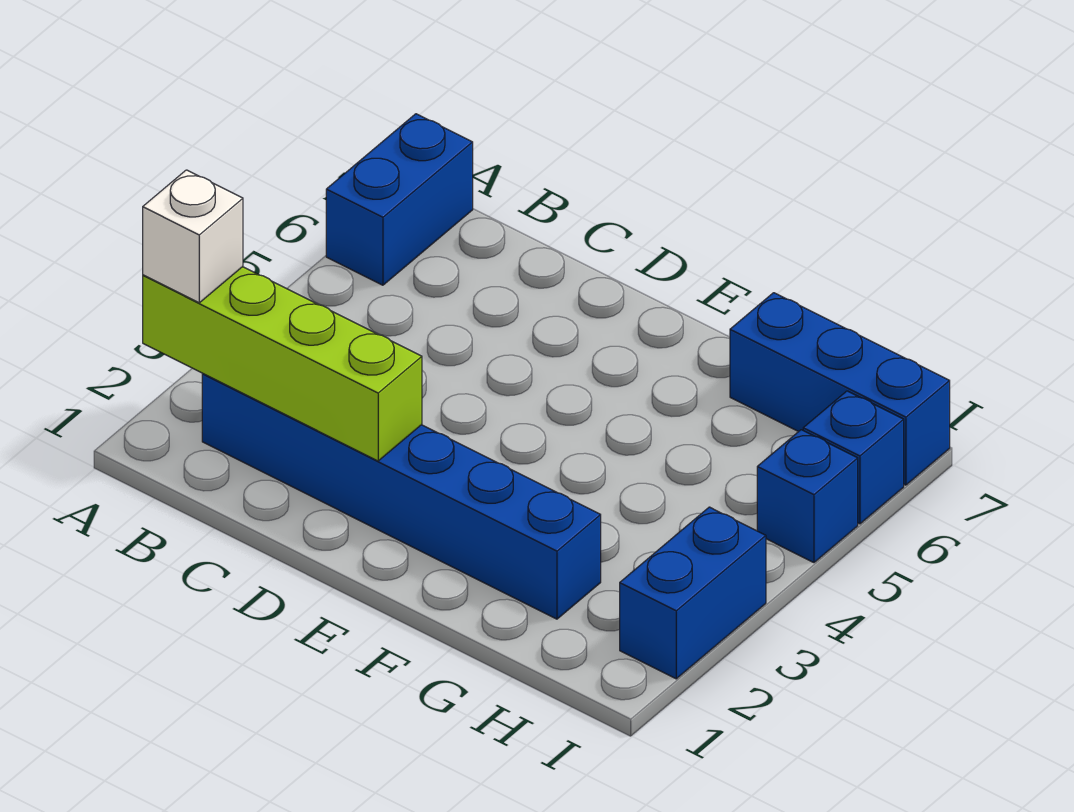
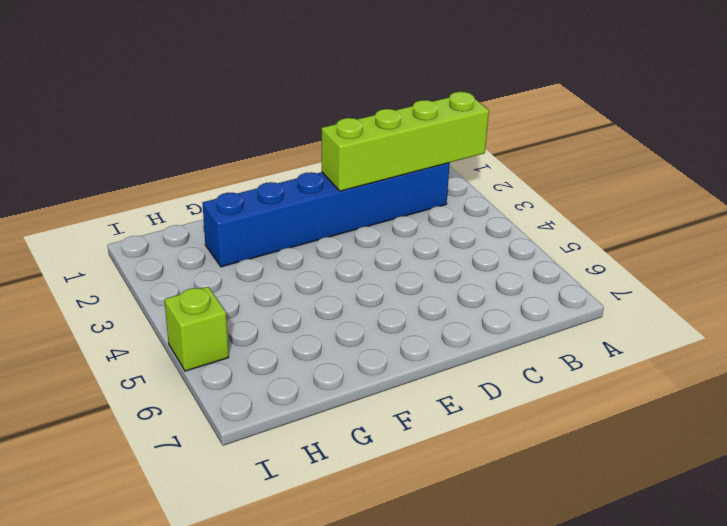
lime 1x1 brick [164,287,229,371] -> blue 1x1 brick [757,430,858,563]
none -> blue 1x2 brick [326,114,473,285]
none -> blue 1x3 brick [730,293,950,485]

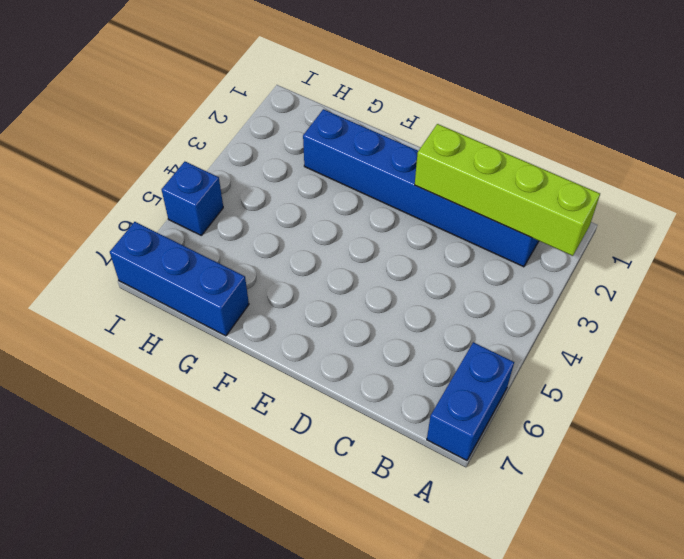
none -> blue 1x2 brick [620,507,766,679]
none -> blue 1x1 brick [803,391,904,524]

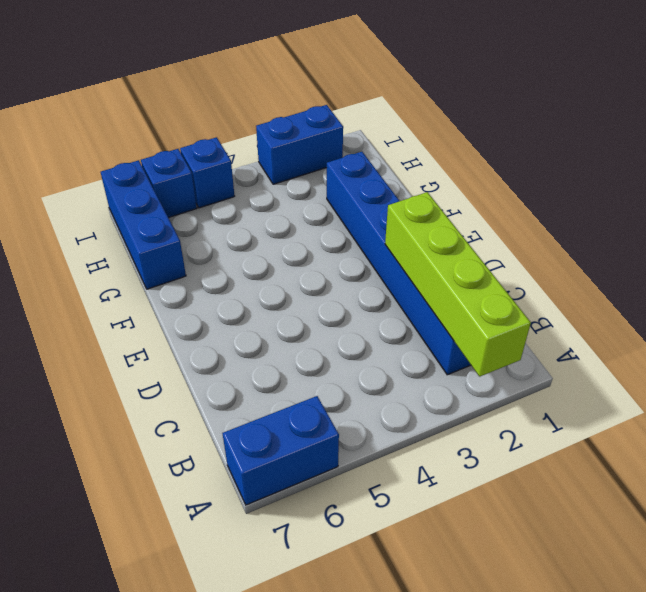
none -> white 1x1 brick [143,170,243,303]

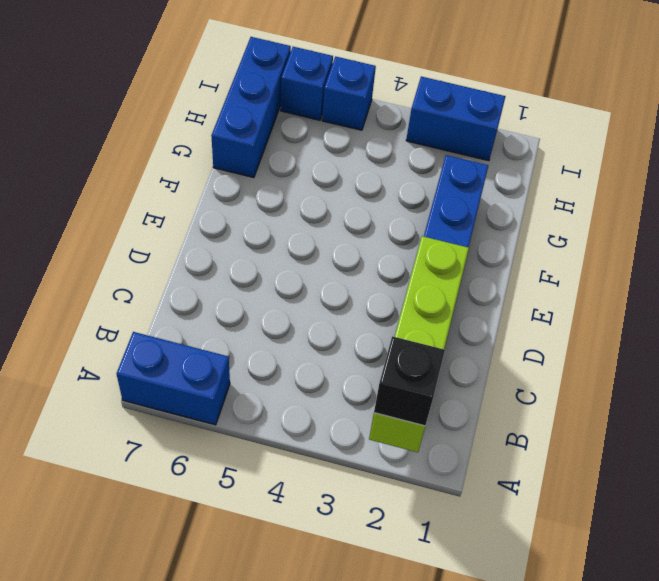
black 1x1 brick [374,336,445,426] -> white 1x1 brick [143,170,243,303]

